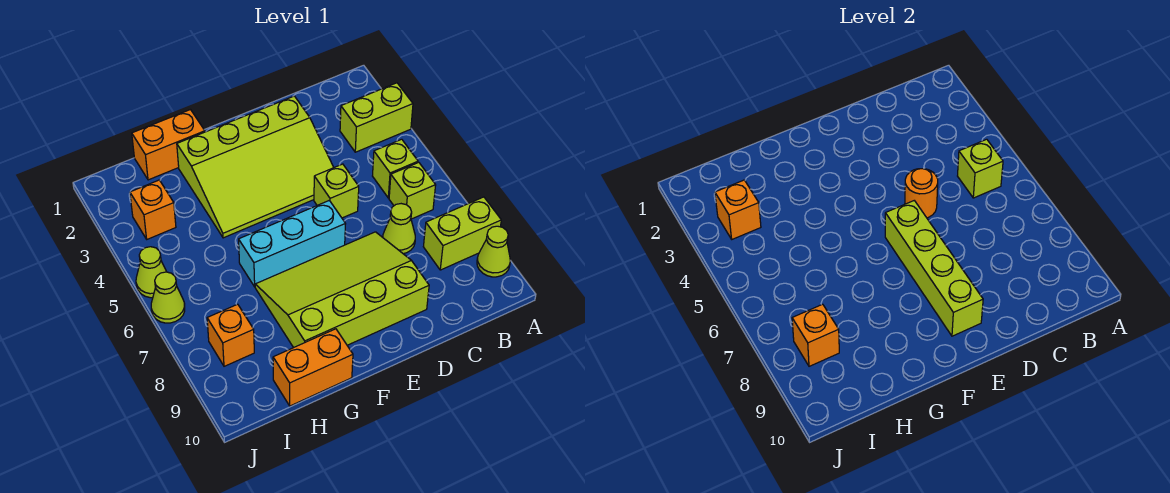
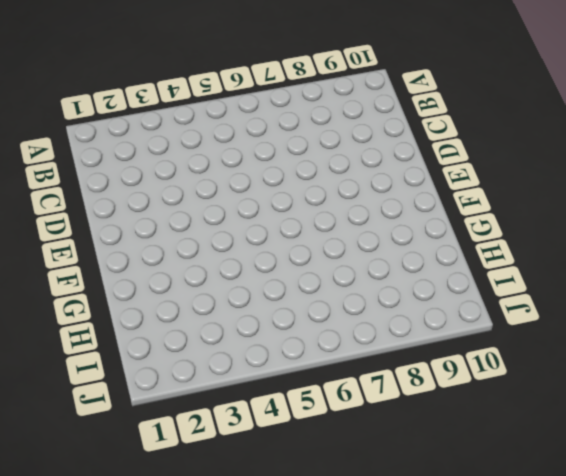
none -> lime 1x2 brick [340,83,413,152]
none -> lime 1x2 brick [423,197,501,270]
none -> lime 1x1 cone [477,226,510,277]

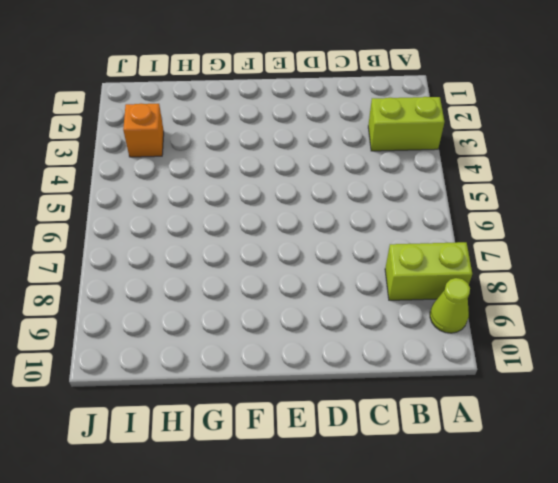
none -> lime 1x1 brick [373,139,418,198]
none -> lime 1x1 brick [389,162,436,219]
none -> lime 1x1 cone [383,204,415,254]

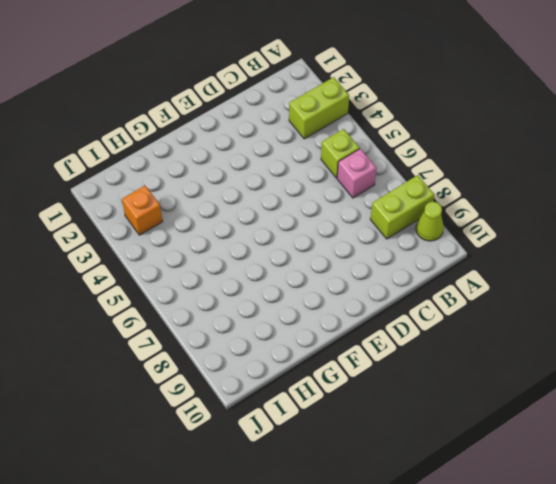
pink 1x1 brick [337,149,377,198] -> lime 1x1 brick [389,162,436,219]
none -> lime 1x1 cone [383,204,415,254]
none -> lime 3x4 slope [177,96,334,238]
none -> lime 1x1 brick [314,164,359,218]

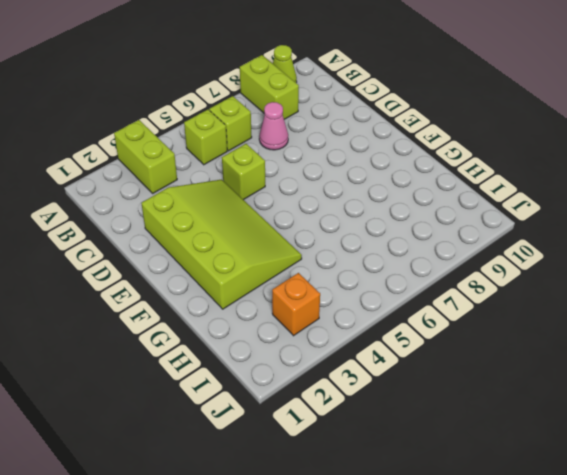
pink 1x1 cone [259,102,288,150] -> lime 1x1 cone [383,204,415,254]
none -> lime 3x4 slope [255,232,429,348]
none -> cyan 1x3 brick [239,201,345,287]
none -> orange 1x2 brick [132,110,205,180]

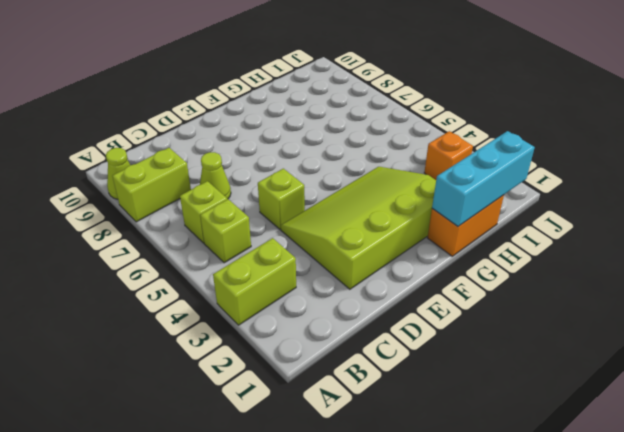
cyan 1x3 brick [432,131,535,226] -> cyan 1x3 brick moved to [239,201,345,287]
none -> lime 3x4 slope [255,232,429,348]
none -> orange 1x2 brick [273,329,353,406]
none -> orange 1x1 brick [207,304,254,366]

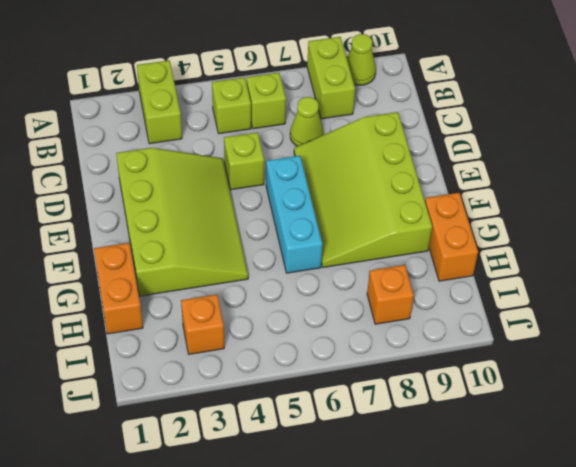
none -> lime 1x1 cone [136,247,166,298]
none -> lime 1x1 cone [151,272,185,323]
none -> lime 1x1 brick [958,139,1003,198]

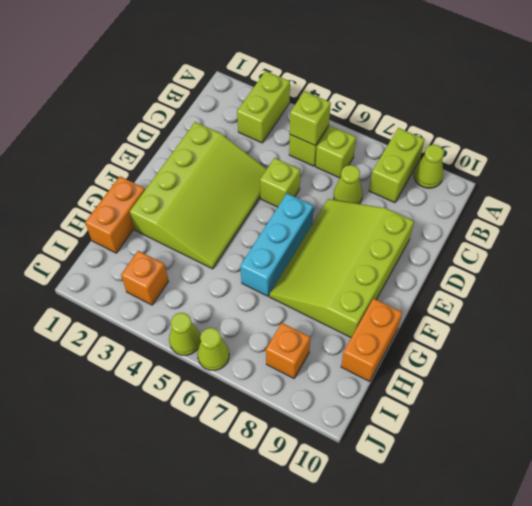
none -> orange 1x1 round brick [905,169,938,218]
none -> lime 1x4 brick [885,201,983,336]
none -> orange 1x1 brick [715,180,761,239]

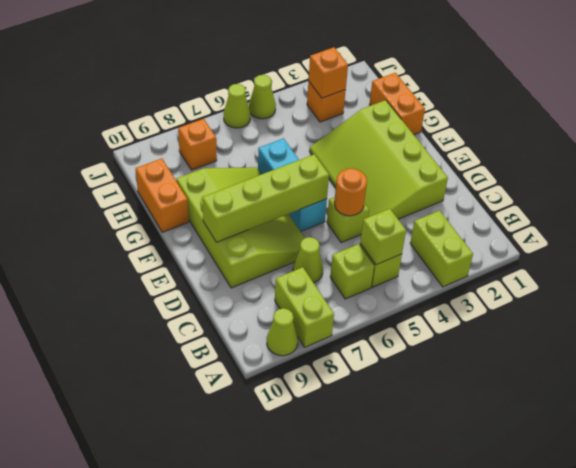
none -> orange 1x1 brick [792,304,839,366]

